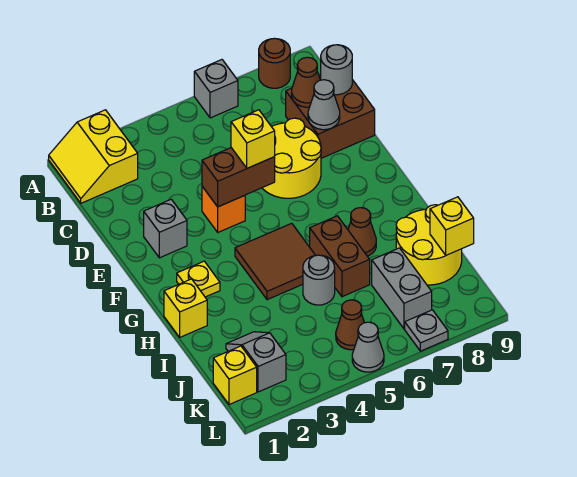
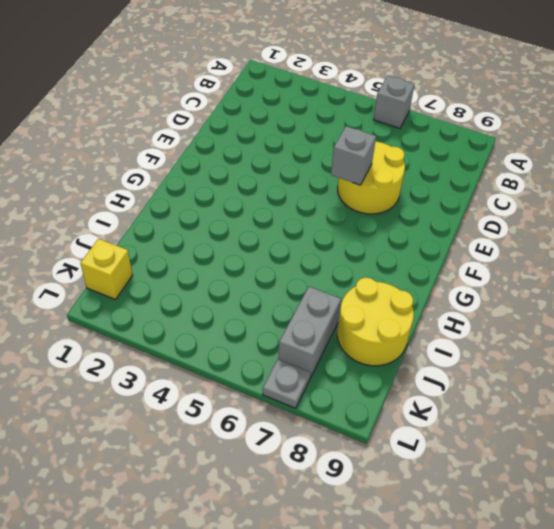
grey 1x1 brick [331,126,376,185] -> grey 1x1 brick moved to [144,199,187,258]
none -> yellow 2x2 slope [49,110,138,203]
none -> brown 1x1 round brick [259,38,290,88]
none -> brown 2x2 brick [286,76,375,158]

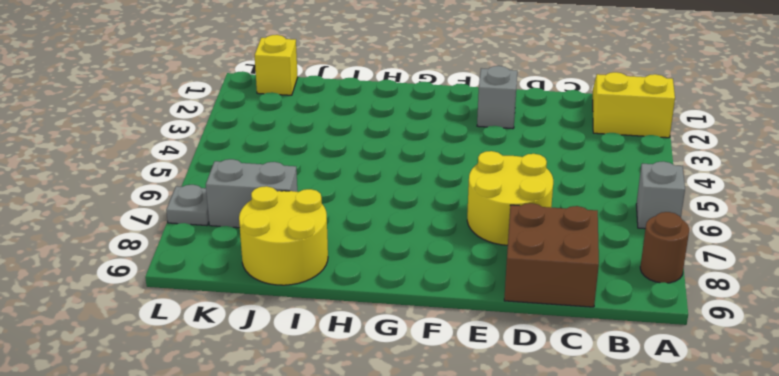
none -> orange 1x1 brick [202,186,245,232]
none -> yellow 1x1 plate [177,261,220,297]
none -> brown 2x2 tile [235,223,315,300]

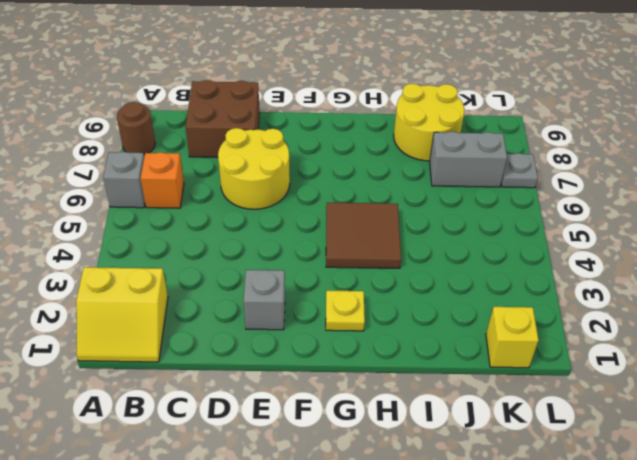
orange 1x1 brick [141,152,184,208] -> orange 1x1 brick moved to [202,186,245,232]
none -> yellow 1x1 brick [164,279,207,337]
none -> brown 1x2 brick [310,216,370,297]
none -> brown 1x1 cone [348,208,376,256]

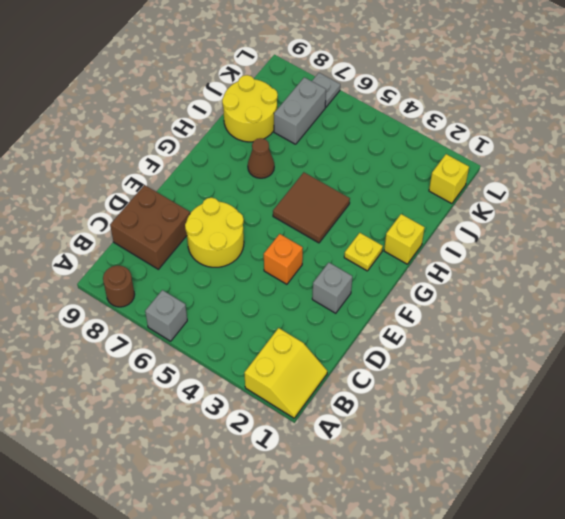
none -> brown 1x2 brick [310,216,370,297]
none -> grey 1x1 round brick [303,255,335,305]
none -> grey 1x2 slope [226,332,286,392]

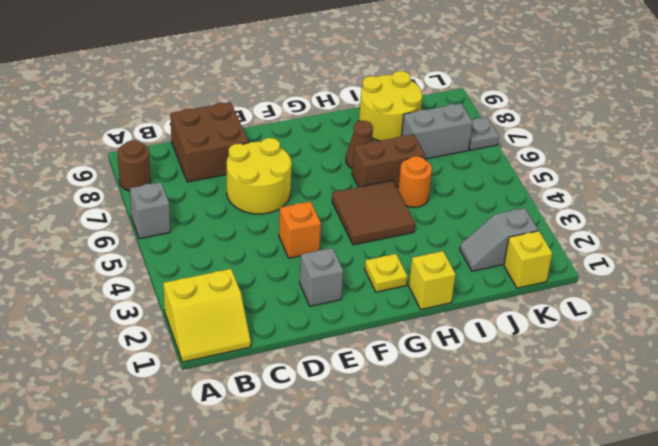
orange 1x1 round brick [398,156,432,207] -> grey 1x1 round brick [303,255,335,305]
none -> brown 1x1 cone [336,300,364,350]
none -> grey 1x1 cone [352,322,384,372]
none -> brown 1x1 cone [292,57,320,107]

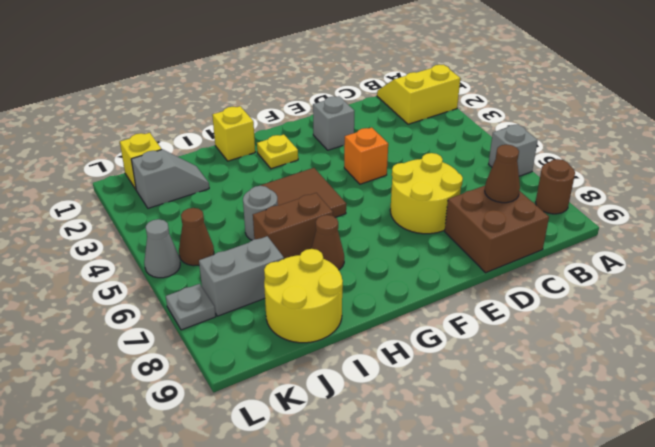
none -> grey 1x1 round brick [321,45,352,95]
none -> grey 1x1 cone [308,80,340,130]
none -> brown 1x2 brick [202,148,275,207]

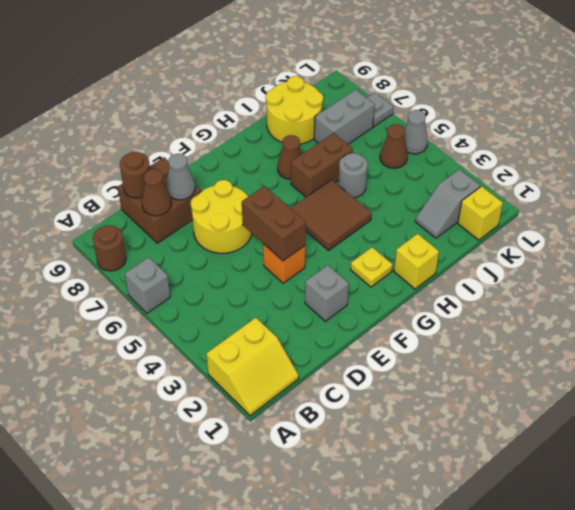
brown 1x1 round brick [120,152,150,198] -> grey 1x1 round brick [321,45,352,95]
none -> yellow 1x1 brick [430,197,474,255]
none -> yellow 1x1 brick [231,110,275,168]

